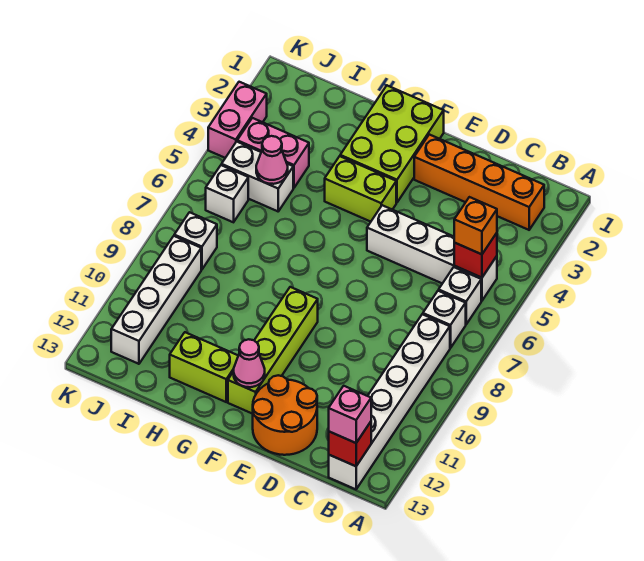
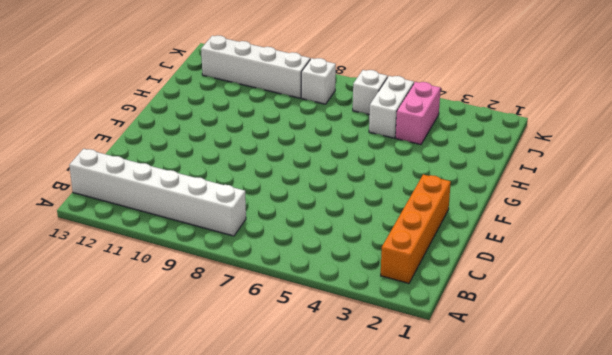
none -> white 1x4 brick [367,205,497,301]
none -> white 1x1 brick [439,267,481,324]
none -> white 1x1 brick [423,291,466,348]

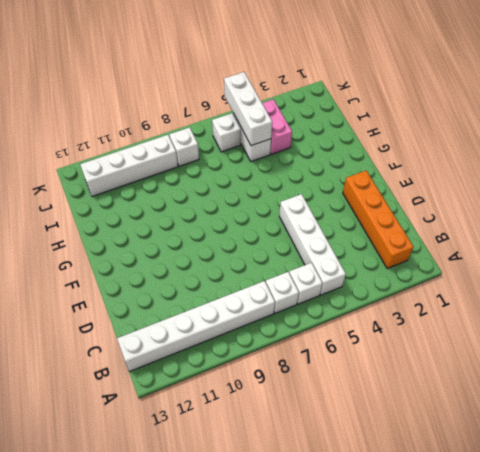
white 1x3 brick [224,72,272,146] -> pink 1x1 cone [256,136,288,184]
none -> orange 2x2 round brick [253,375,317,455]
none -> lime 2x3 brick [340,86,444,203]
none -> lime 1x2 brick [325,156,396,222]

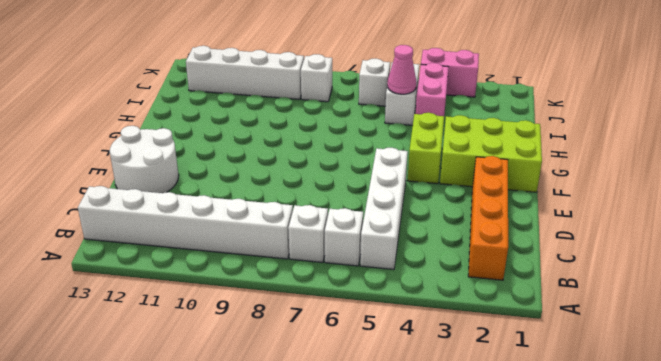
white 2x2 round brick [110,126,179,193] -> orange 2x2 round brick [253,375,317,455]
none -> lime 1x4 brick [228,287,318,414]
none -> lime 1x2 brick [170,332,238,402]
none -> red 1x1 brick [454,233,497,278]

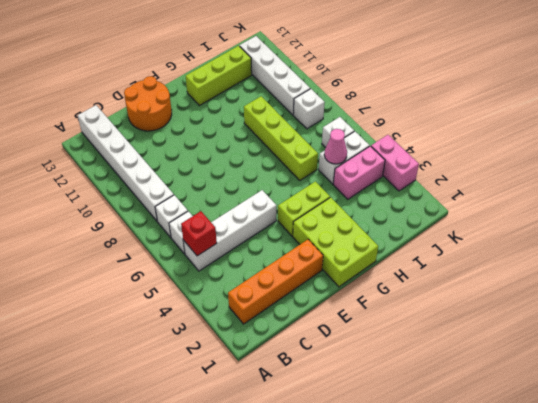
lime 1x3 brick [186,46,252,106] -> lime 1x2 brick [170,332,238,402]
lime 1x4 brick [244,96,318,180] -> lime 1x4 brick moved to [228,287,318,414]
none -> red 1x1 brick [329,422,371,466]
none -> pink 1x1 cone [234,339,265,387]
none -> orange 1x1 brick [454,197,497,254]

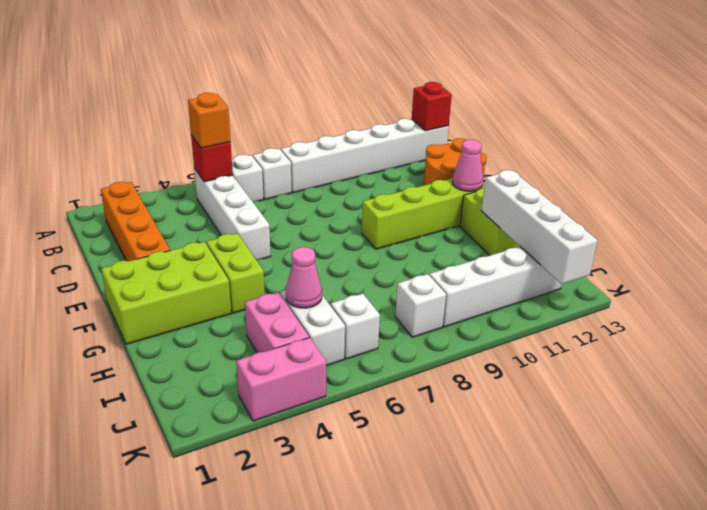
white 1x4 brick [481,170,598,284] -> none
none -> pink 1x1 brick [329,386,371,443]

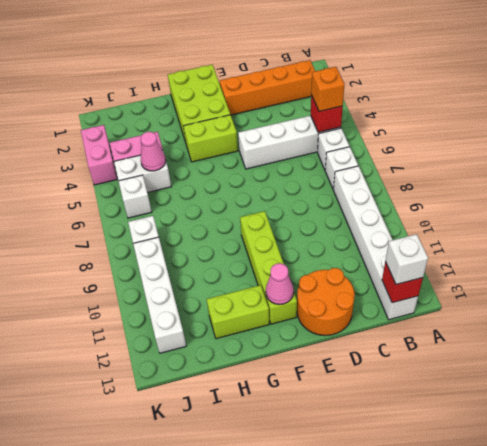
white 1x1 brick [385,234,428,285] -> pink 1x1 brick [329,386,371,443]

